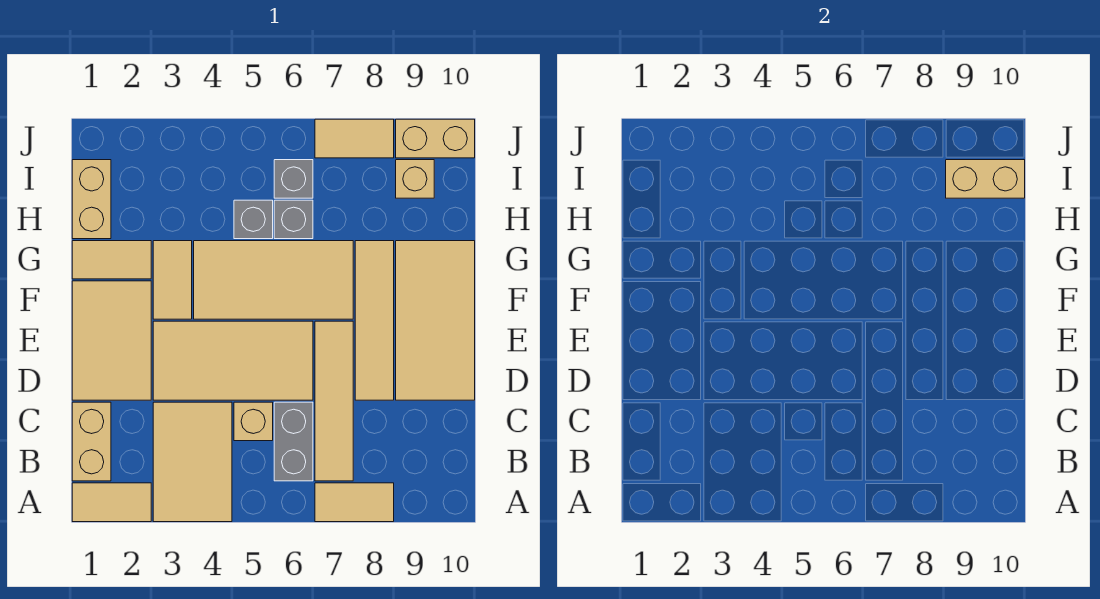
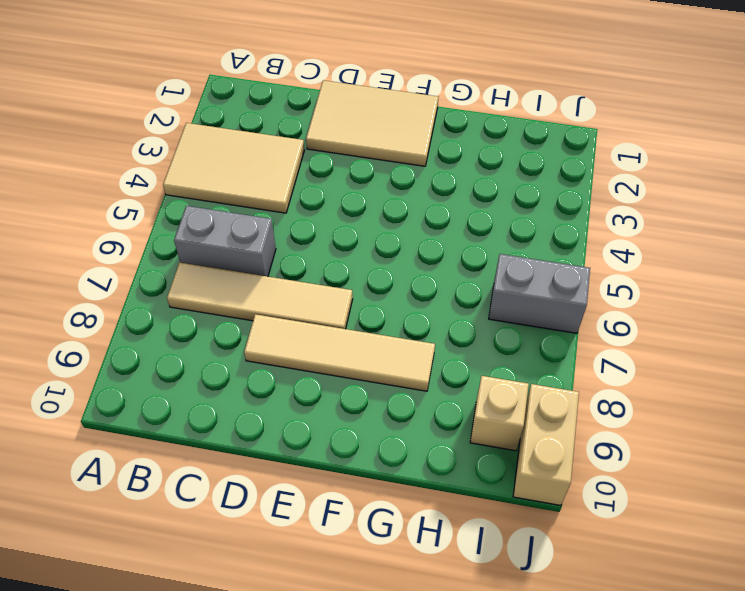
grey 1x2 brick [489,254,590,333] -> grey 1x1 brick [274,160,313,198]
none -> tan 1x2 tile [72,483,151,522]
none -> tan 1x2 tile [315,483,394,522]
none -> tan 1x2 brick [72,402,111,481]

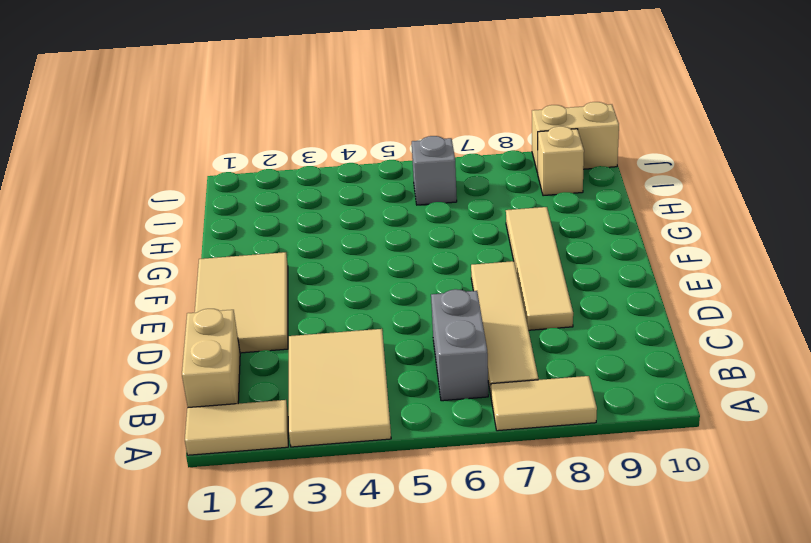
none -> tan 1x1 brick [234,402,273,441]
none -> tan 2x4 tile [153,321,313,400]
none -> tan 2x4 tile [396,241,475,400]

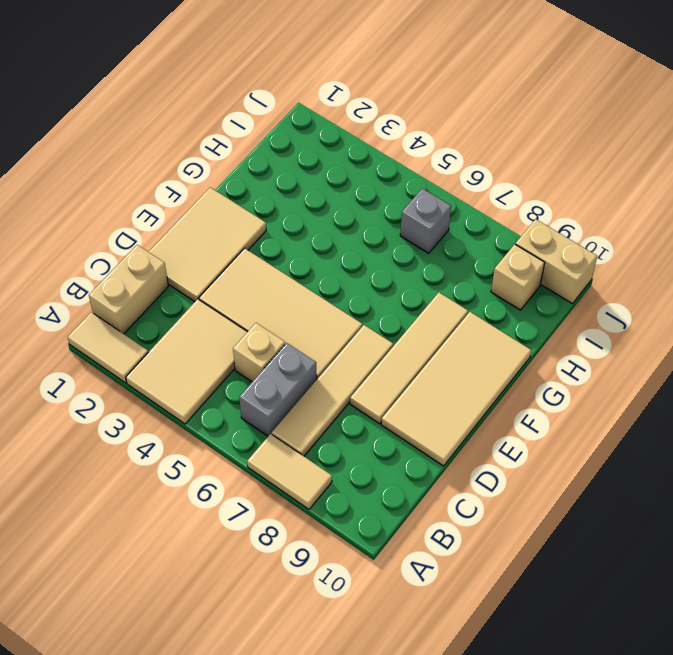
none -> tan 1x2 tile [153,241,192,319]
none -> tan 2x4 tile [194,241,353,319]
none -> tan 1x2 tile [72,241,151,279]

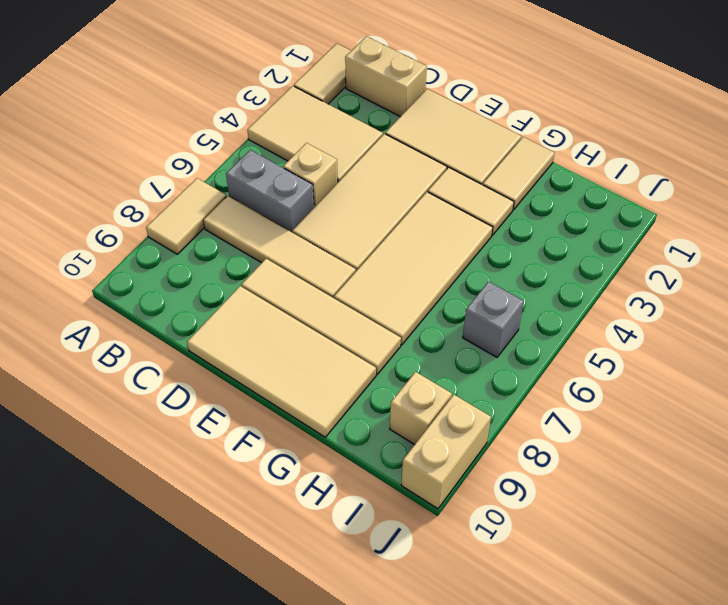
none -> tan 1x2 brick [72,160,111,239]
none -> grey 1x1 brick [234,200,273,239]
none -> grey 1x1 brick [274,200,313,239]

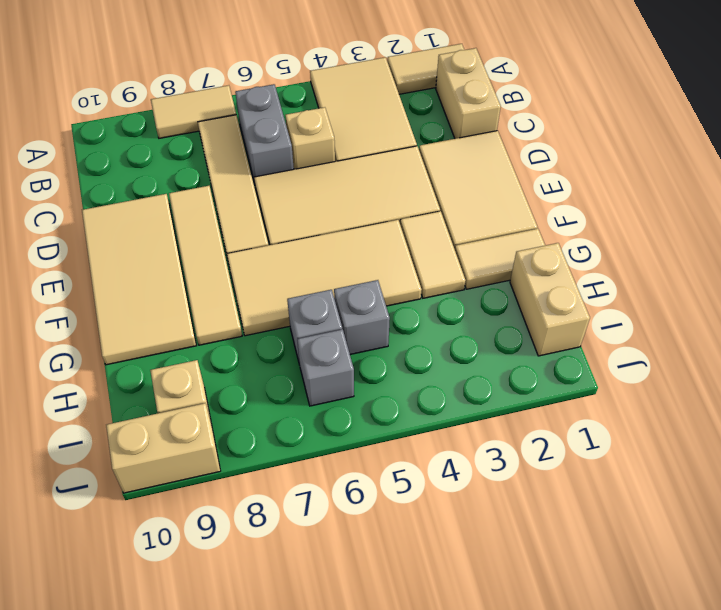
none -> tan 1x2 tile [315,119,394,158]
none -> tan 1x2 brick [946,160,1025,198]

